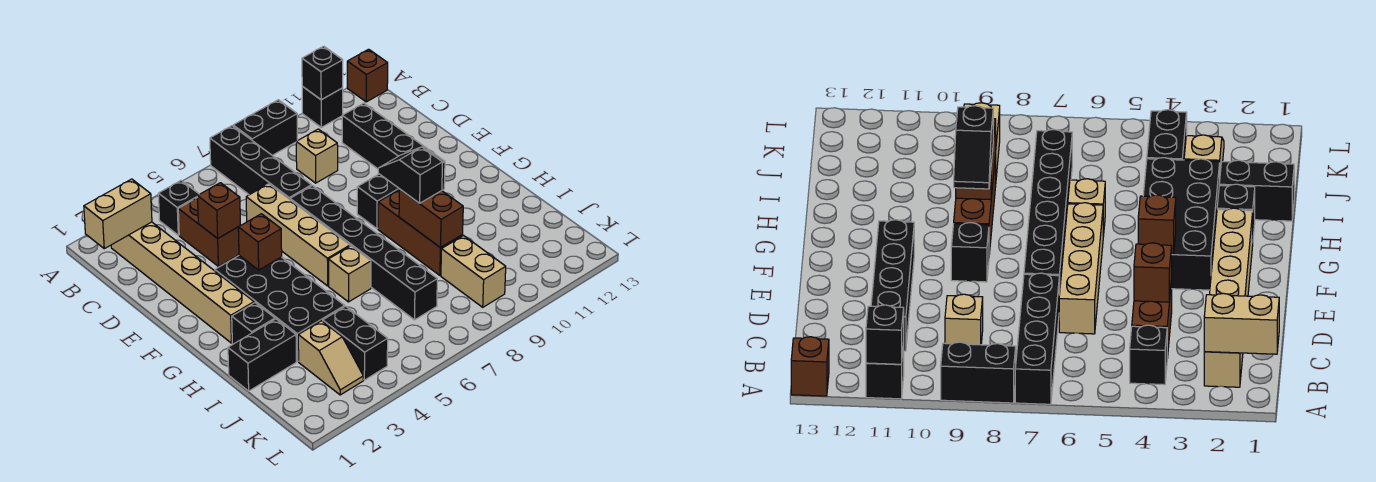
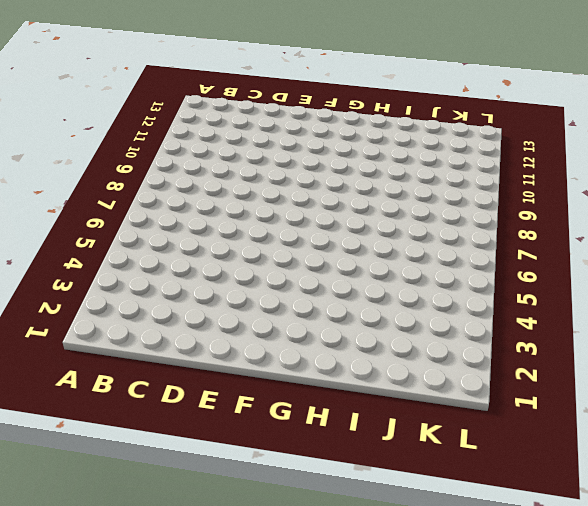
none -> black 1x4 brick [210,126,311,199]
none -> black 1x2 brick [233,100,298,155]
none -> black 1x1 brick [302,87,343,127]

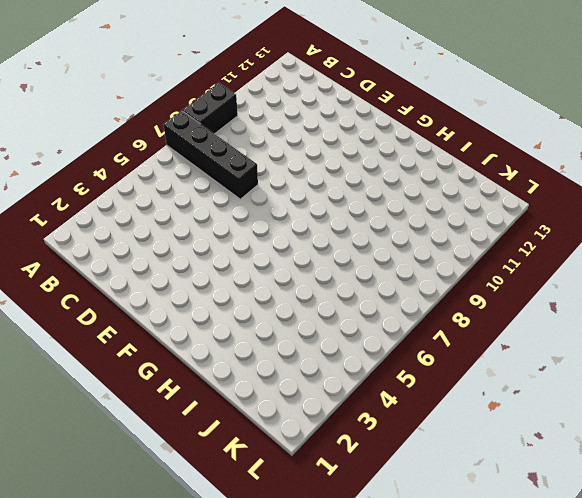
none -> black 1x1 brick [302,87,343,127]
none -> brown 1x1 brick [347,49,388,102]
none -> tan 1x6 brick [111,222,254,343]

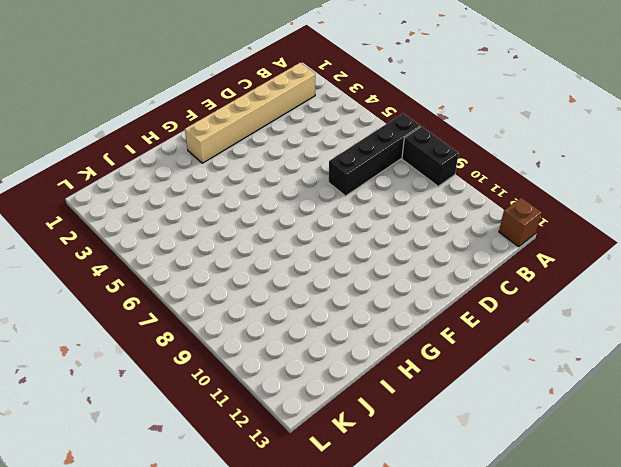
none -> black 1x1 brick [302,87,343,127]
none -> black 1x1 brick [158,180,199,235]
none -> brown 1x2 brick [178,198,239,266]

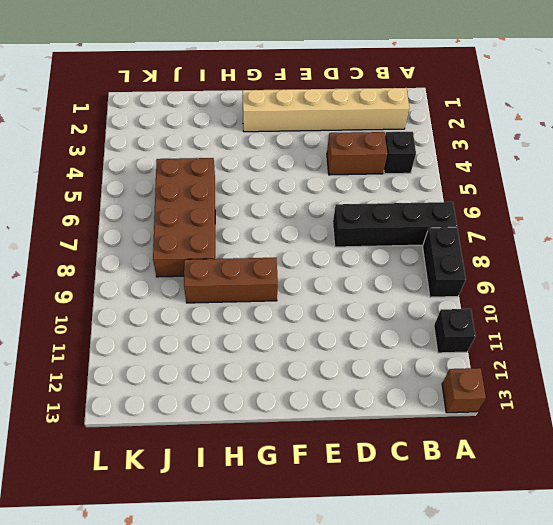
brown 2x4 brick [153,158,215,277] -> black 1x6 brick [290,186,437,320]
none -> tan 1x1 brick [296,129,338,183]
none -> black 1x4 brick [342,103,445,190]
none -> tan 1x4 brick [246,184,350,286]

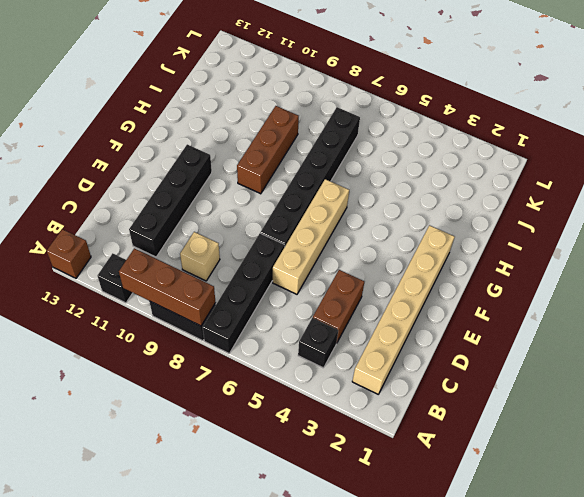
brown 1x3 brick [119,248,216,326] -> none
none -> black 2x4 brick [215,255,345,361]
none -> black 1x1 brick [357,174,399,229]
none -> black 1x1 brick [232,303,275,344]

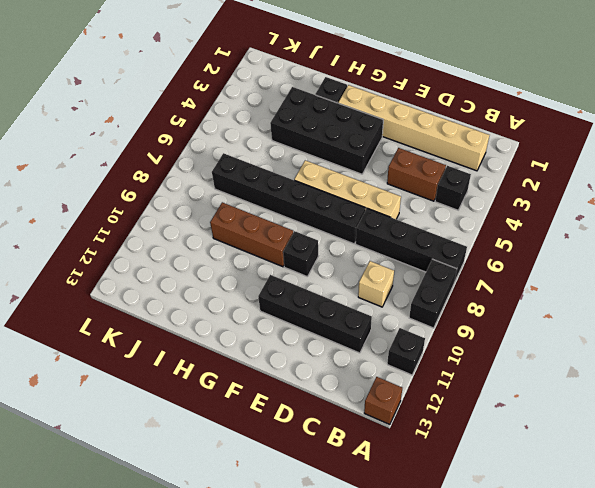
none -> tan 1x1 brick [328,246,371,302]
none -> black 1x2 brick [228,319,296,391]
none -> tan 1x2 slope [298,321,363,395]

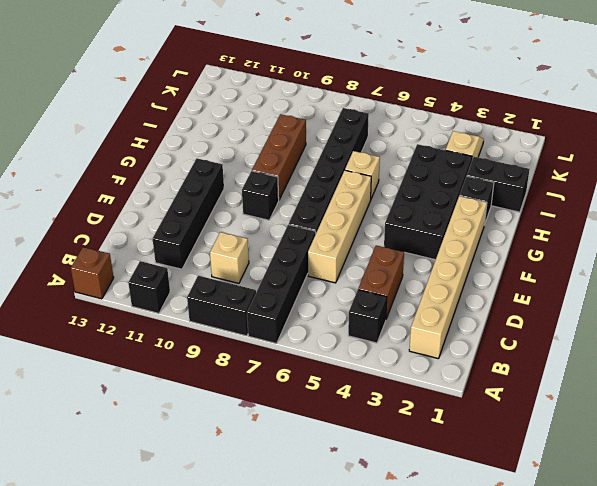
none -> black 1x2 brick [323,306,388,380]
none -> tan 1x2 brick [441,236,506,307]
none -> black 1x1 brick [302,46,343,100]

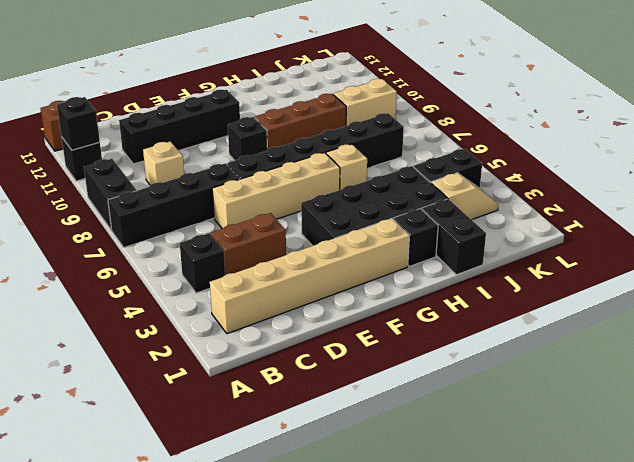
none -> tan 1x2 brick [84,179,152,249]
none -> brown 1x1 brick [197,183,240,238]
none -> brown 1x1 brick [238,214,282,270]

